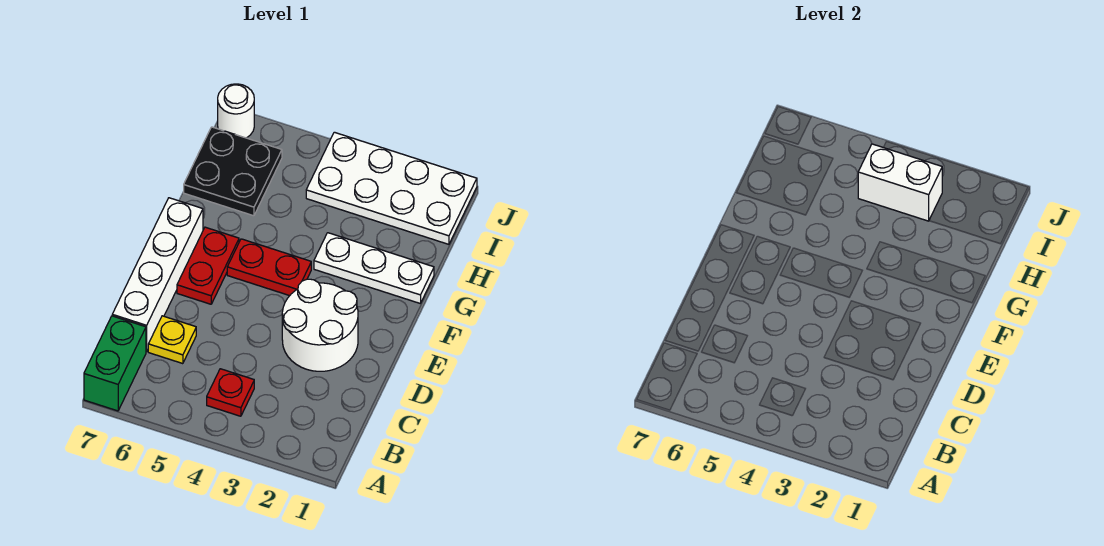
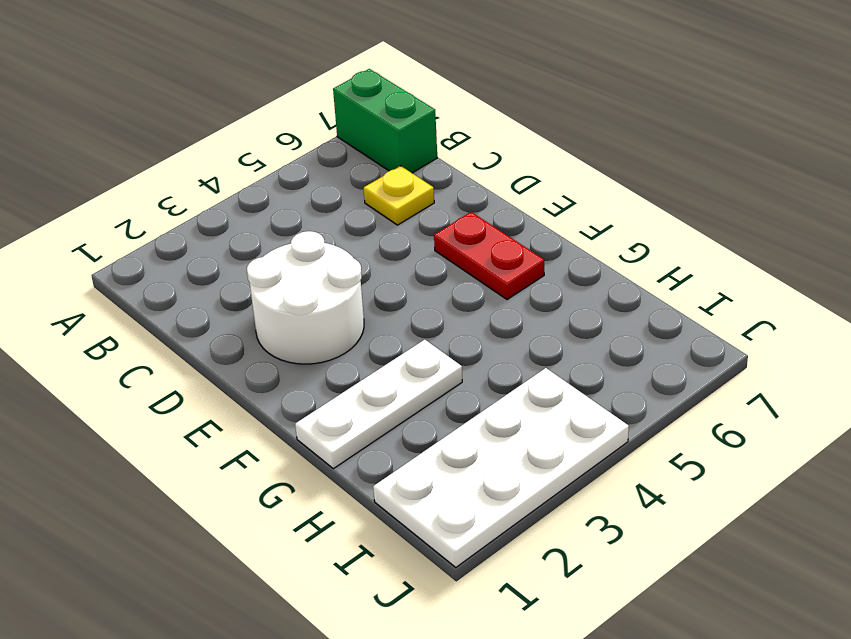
none -> red 1x1 plate [207,369,254,416]
none -> white 1x4 brick [112,198,203,352]
none -> red 1x2 plate [227,239,311,296]

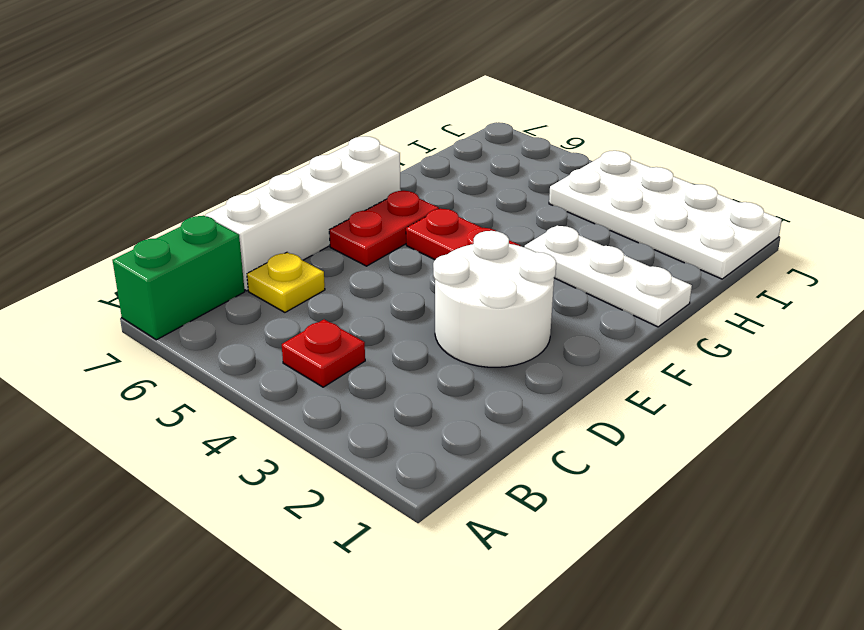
none -> black 2x2 plate [184,127,282,216]
none -> white 1x1 round brick [218,84,254,138]
none -> white 1x2 brick [858,144,942,221]

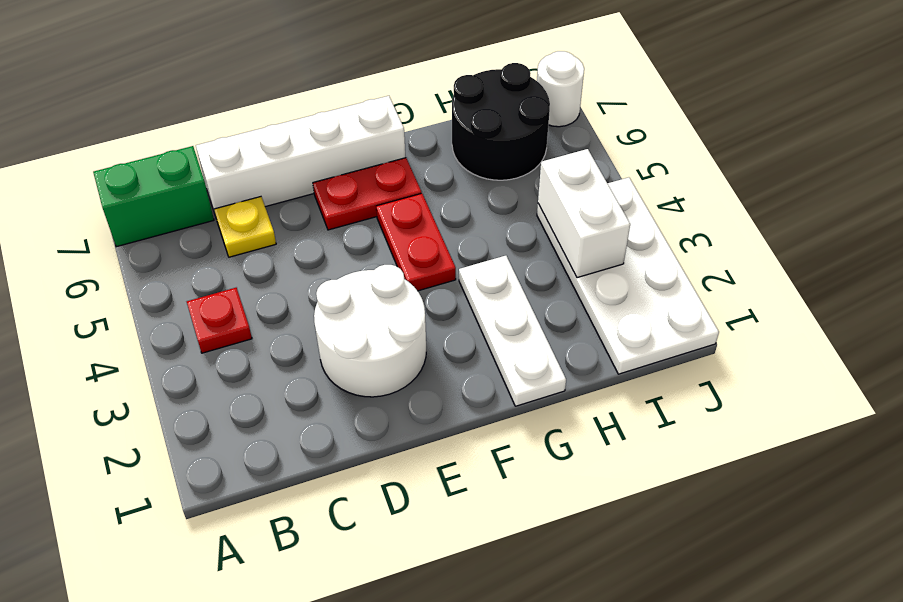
black 2x2 round brick [452,63,550,180] -> black 2x2 plate [184,127,282,216]

